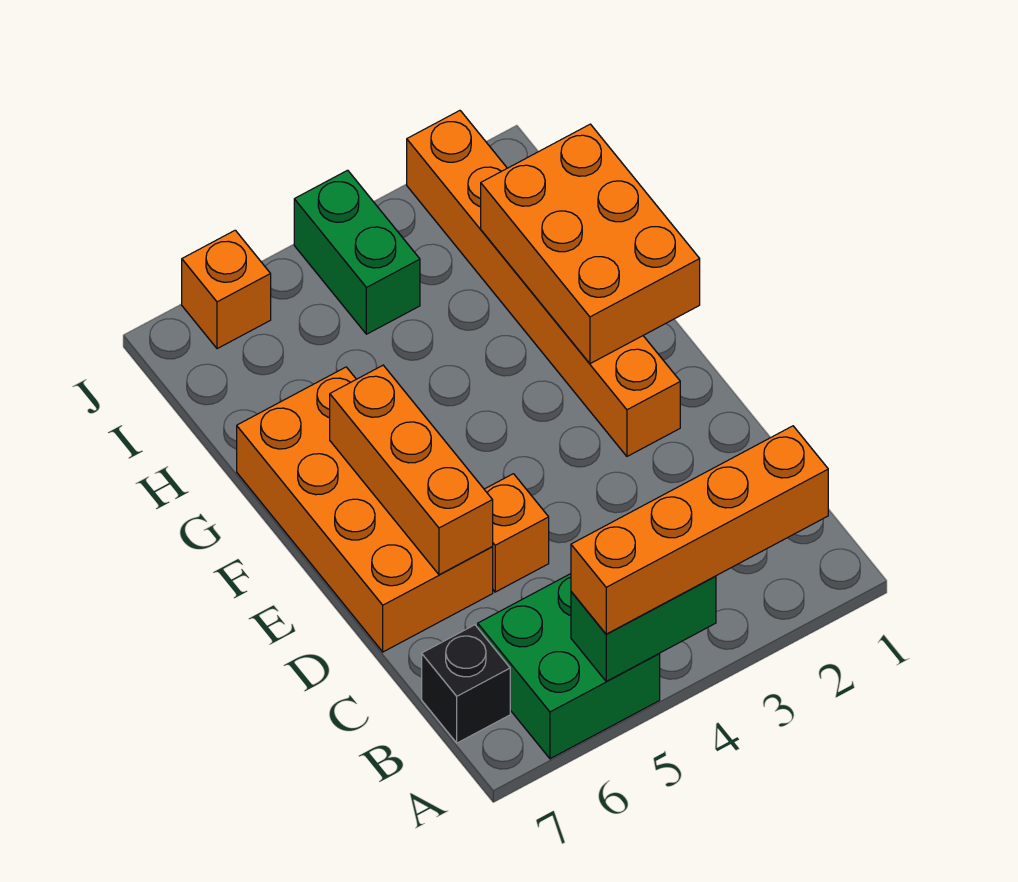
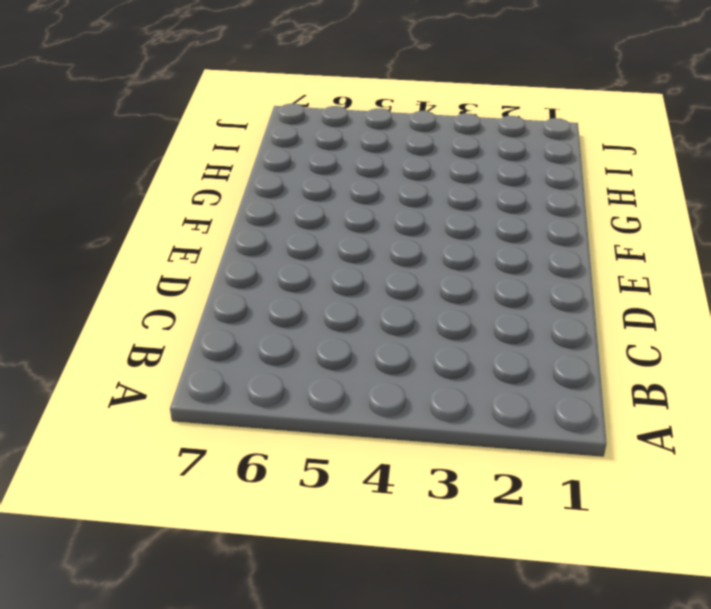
none -> green 2x2 brick [478,574,660,759]
none -> black 1x1 brick [422,625,510,743]

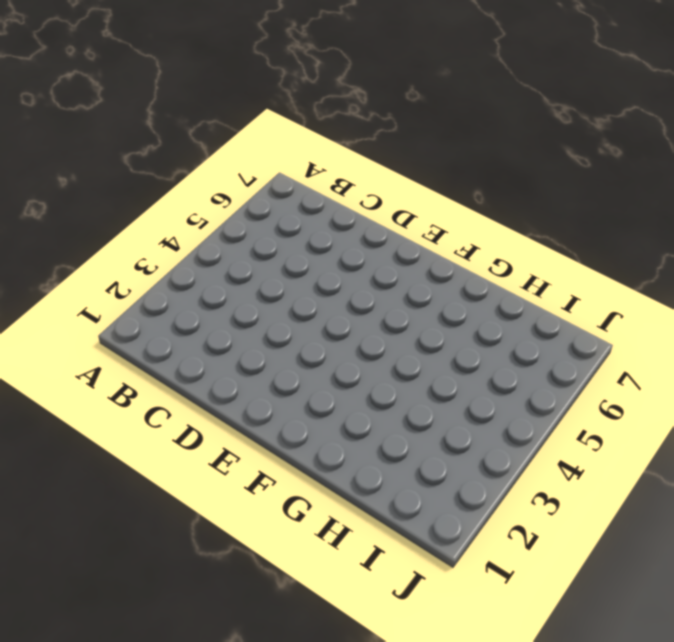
none -> green 2x2 brick [478,574,660,759]
none -> black 1x1 brick [422,625,510,743]

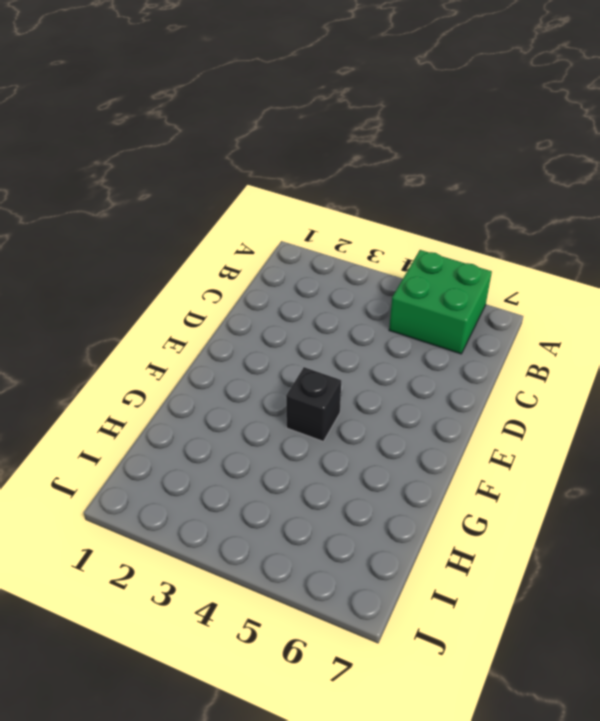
black 1x1 brick [286,367,341,442] -> black 1x1 brick moved to [422,625,510,743]
none -> orange 1x1 brick [484,474,549,592]
none -> orange 2x4 brick [237,367,493,652]

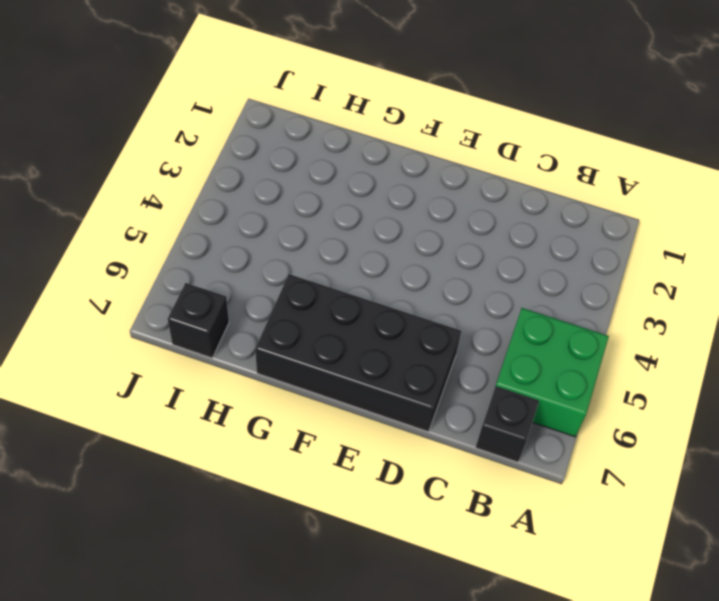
black 2x4 brick [255,274,461,432] -> orange 2x4 brick [237,367,493,652]
black 1x1 brick [168,283,229,358] -> none
none -> orange 1x1 brick [484,474,549,592]
none -> orange 1x6 brick [407,111,680,456]

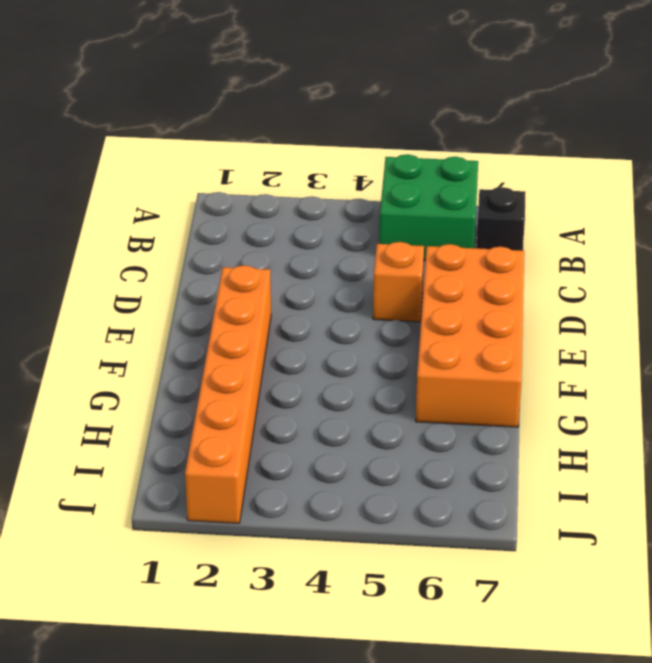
none -> green 1x2 brick [294,170,420,334]
none -> orange 1x1 brick [182,230,271,349]

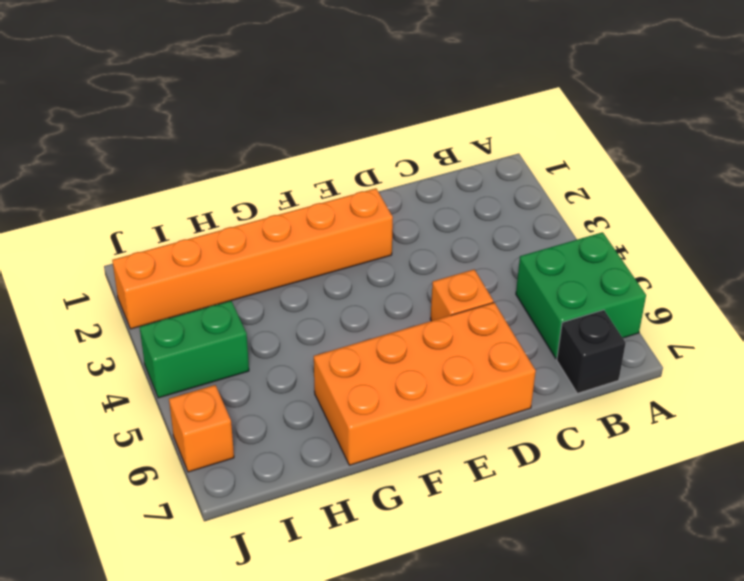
none -> green 1x2 brick [571,576,716,682]
none -> orange 1x3 brick [330,365,493,575]

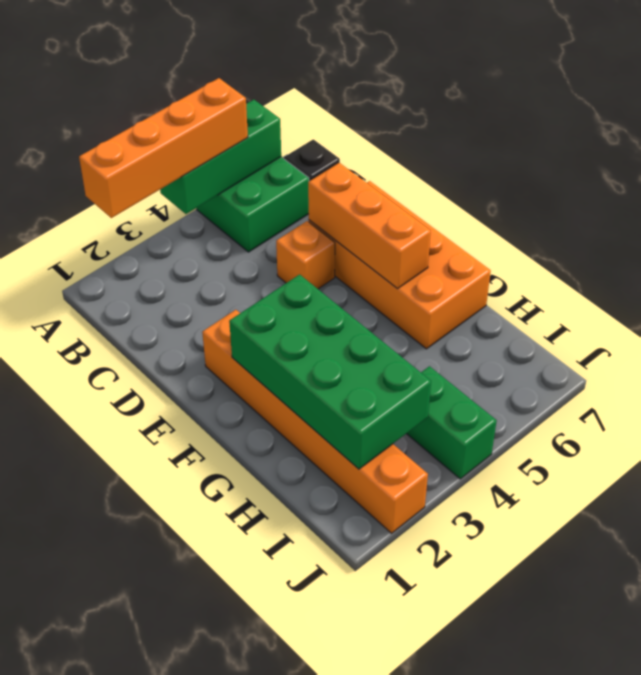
green 1x3 brick [160,100,281,214] -> green 1x2 brick [571,576,716,682]
green 2x4 brick [229,274,431,469] -> orange 2x3 brick [481,124,700,364]
none -> orange 1x1 brick [182,230,271,349]

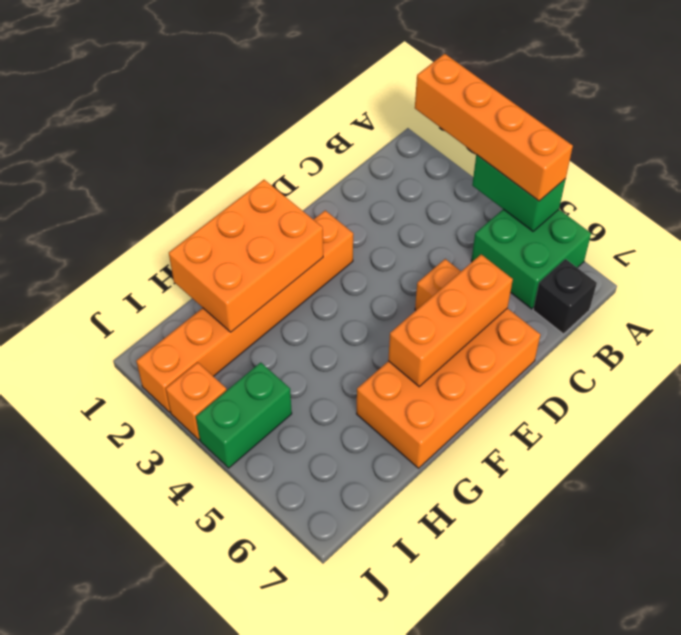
orange 1x1 brick [166,362,227,440] -> orange 1x1 brick moved to [182,230,271,349]

